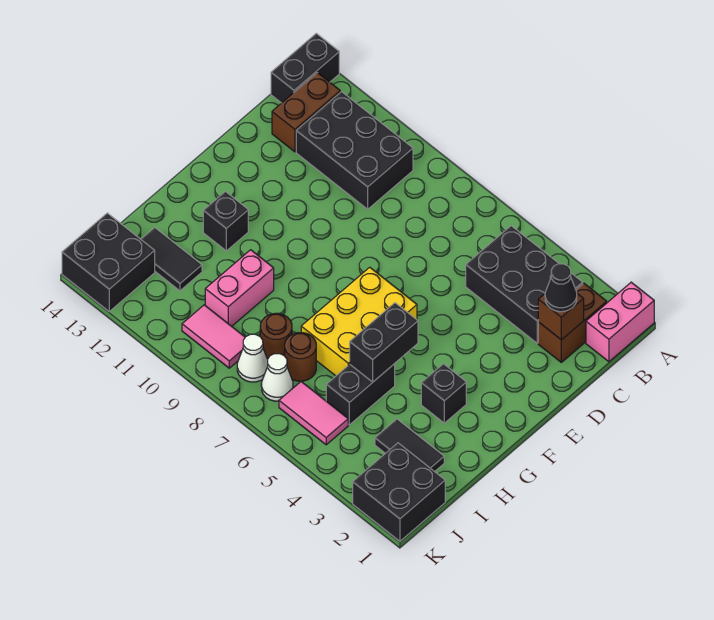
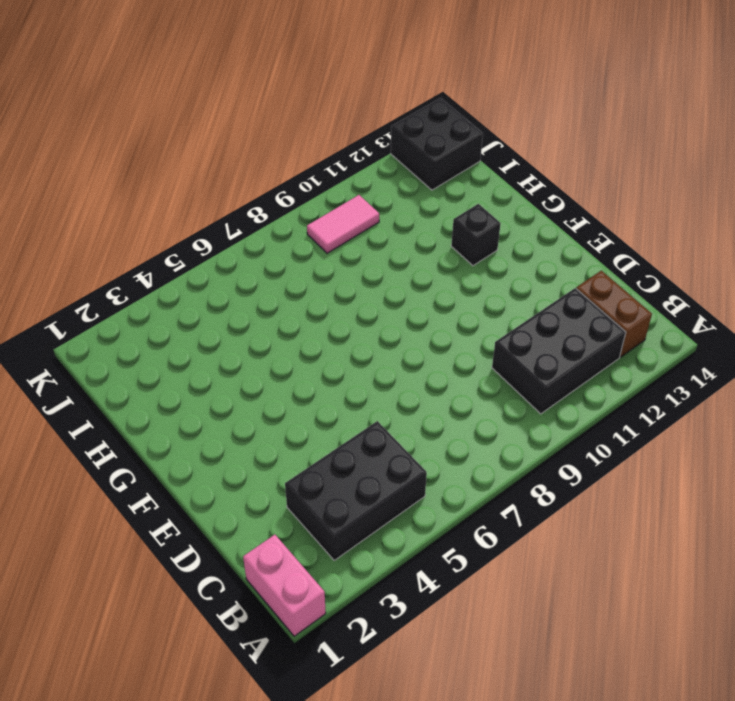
none -> black 1x2 brick [271,33,339,103]
none -> brown 1x2 brick [538,283,607,362]
none -> yellow 2x3 brick [301,267,417,376]

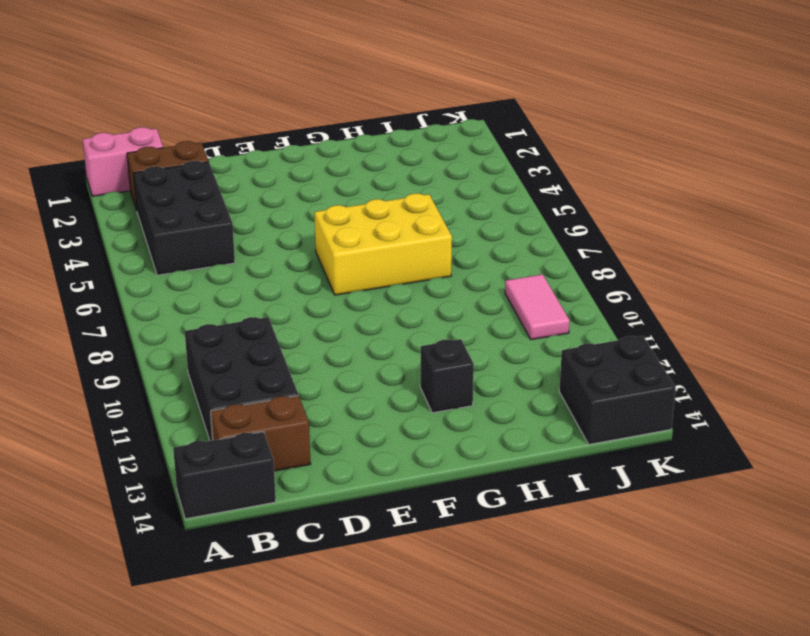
none -> black 1x1 brick [421,364,466,423]
none -> black 1x2 brick [326,364,395,425]
none -> pink 1x2 brick [205,250,274,326]

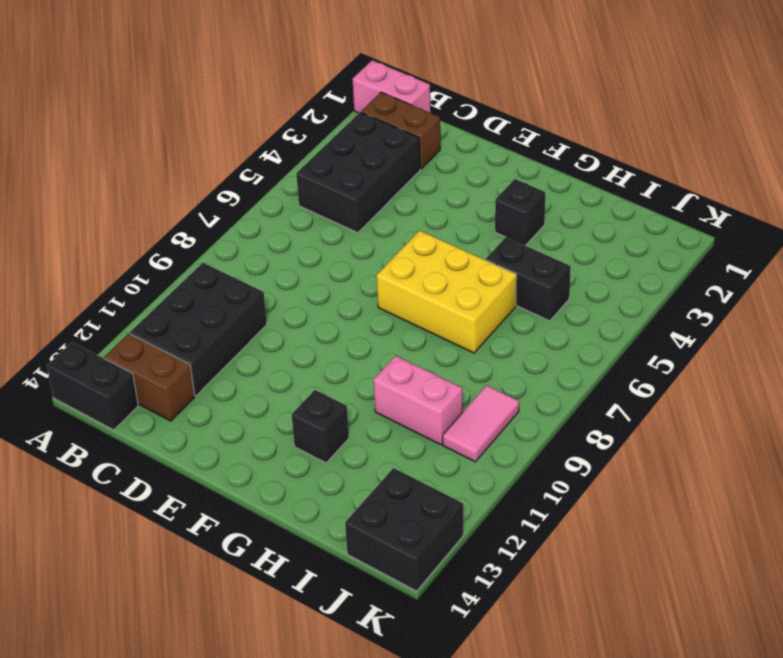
none -> black 1x2 tile [375,419,444,472]
none -> brown 1x1 round brick [285,333,316,381]
none -> brown 1x1 round brick [260,313,292,359]

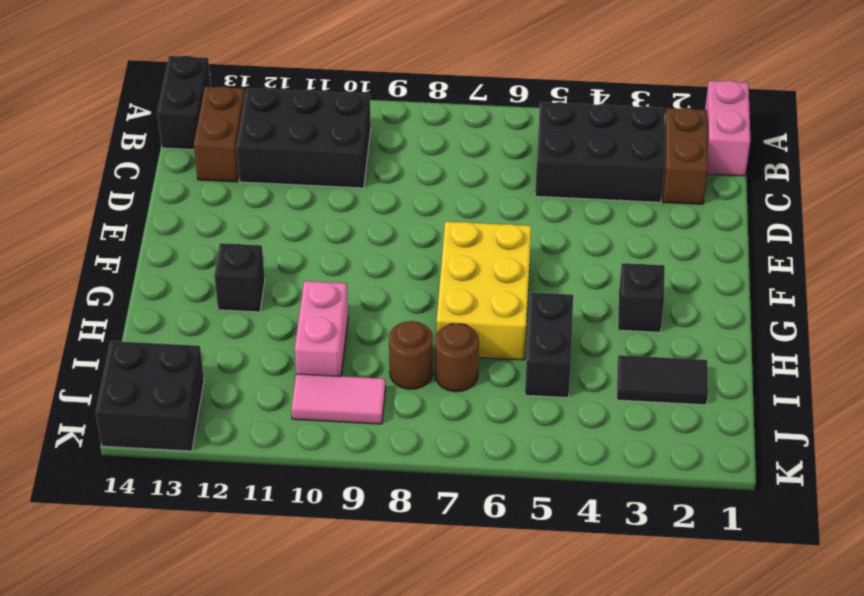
none -> black 1x2 tile [141,228,202,291]
none -> black 2x2 brick [353,443,445,541]
none -> pink 1x2 tile [279,382,348,445]

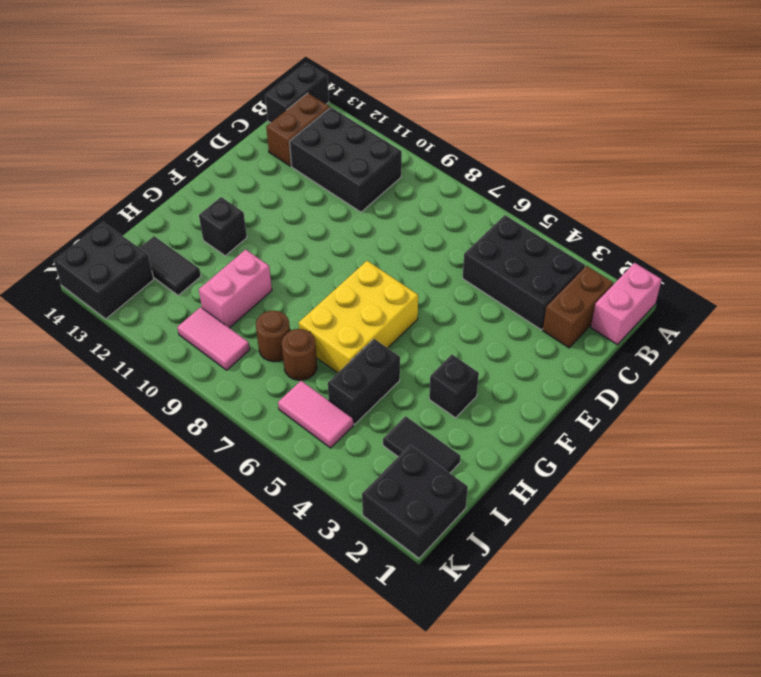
none -> white 1x1 cone [261,354,293,401]
none -> white 1x1 cone [237,334,268,382]
none -> brown 1x1 brick [538,294,584,340]

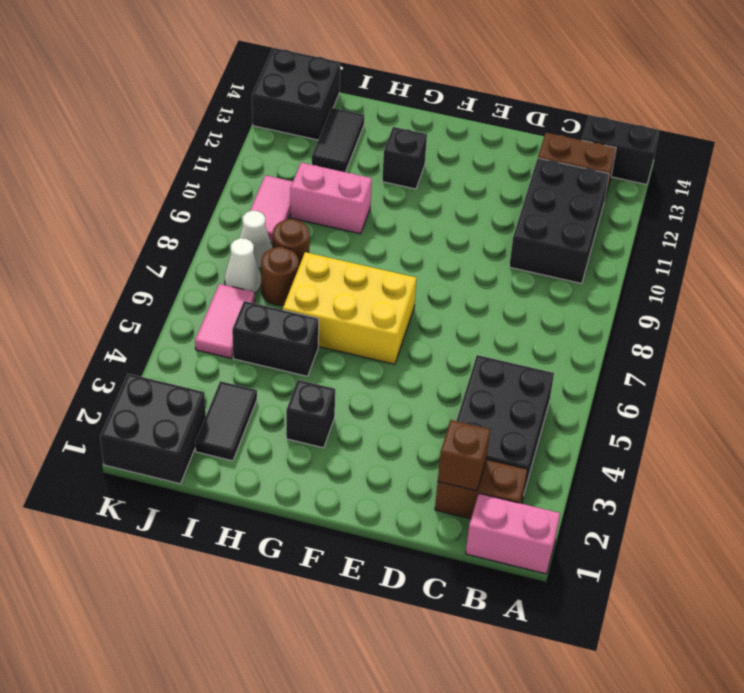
none -> black 1x2 brick [350,303,418,382]
none -> black 1x1 cone [545,264,577,312]

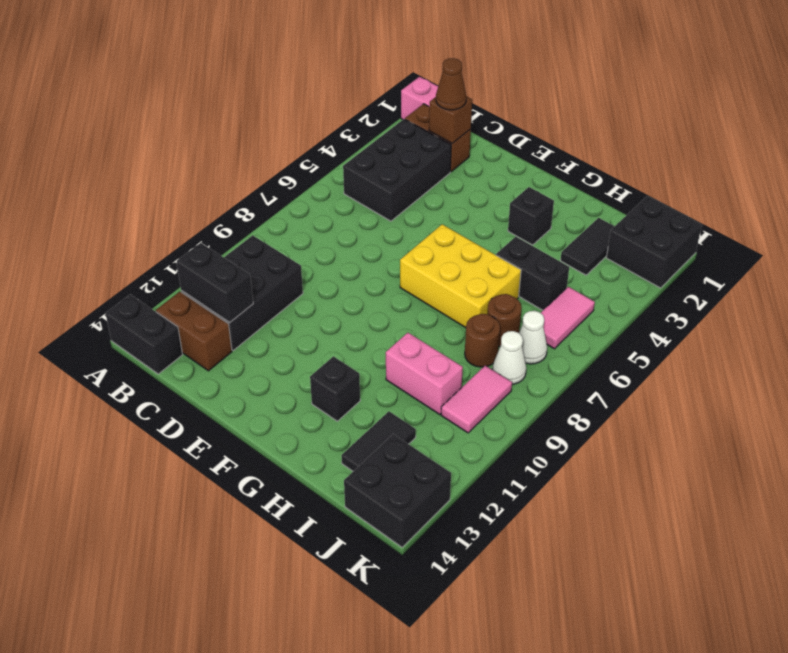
black 1x2 brick [177,243,253,322] -> black 1x2 brick moved to [350,303,418,382]
brown 1x1 cone [436,58,466,110] -> black 1x1 cone [545,264,577,312]

